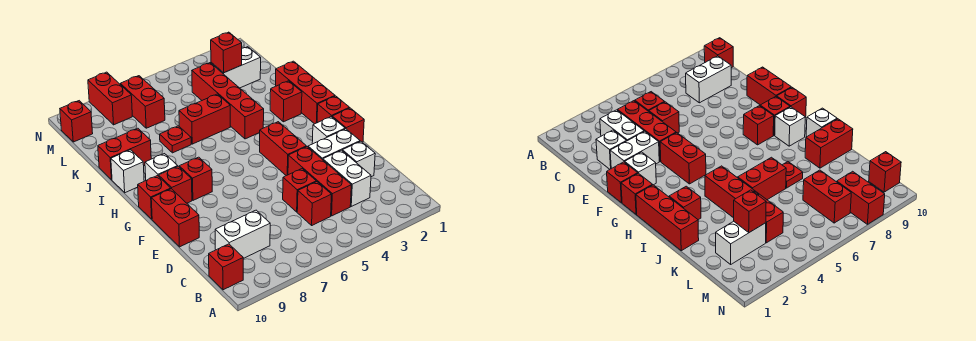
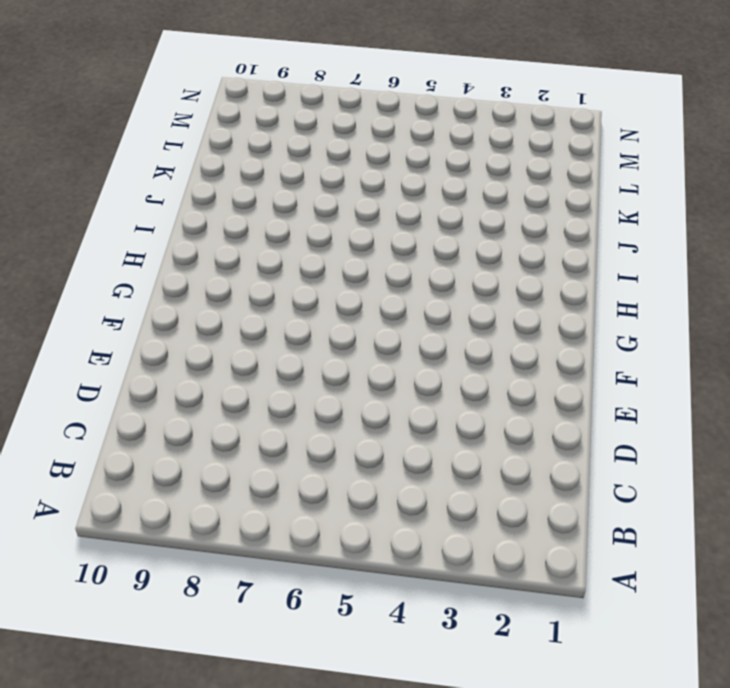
none -> red 1x1 brick [209,244,243,290]
none -> white 1x2 brick [323,150,371,206]
none -> red 1x3 brick [288,147,351,216]

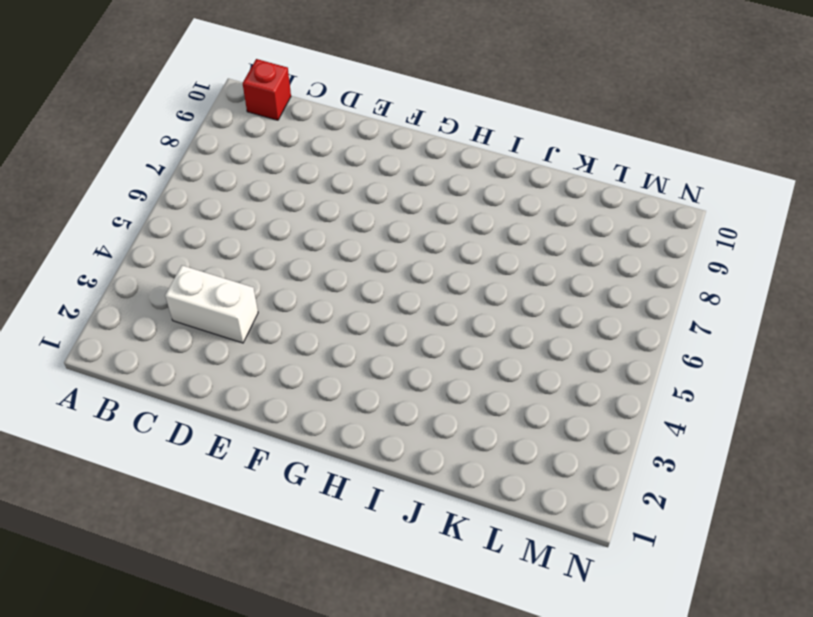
none -> red 1x3 brick [288,147,351,216]
none -> red 1x1 brick [297,182,331,225]
none -> white 1x2 brick [215,210,270,259]

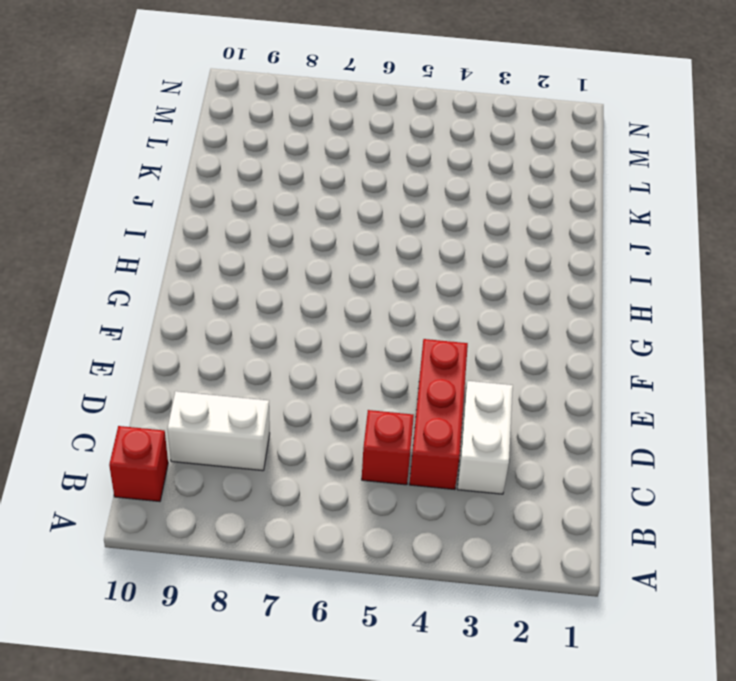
none -> white 1x1 brick [342,141,375,177]
none -> red 1x1 brick [283,169,316,212]
none -> white 1x2 brick [308,129,360,160]

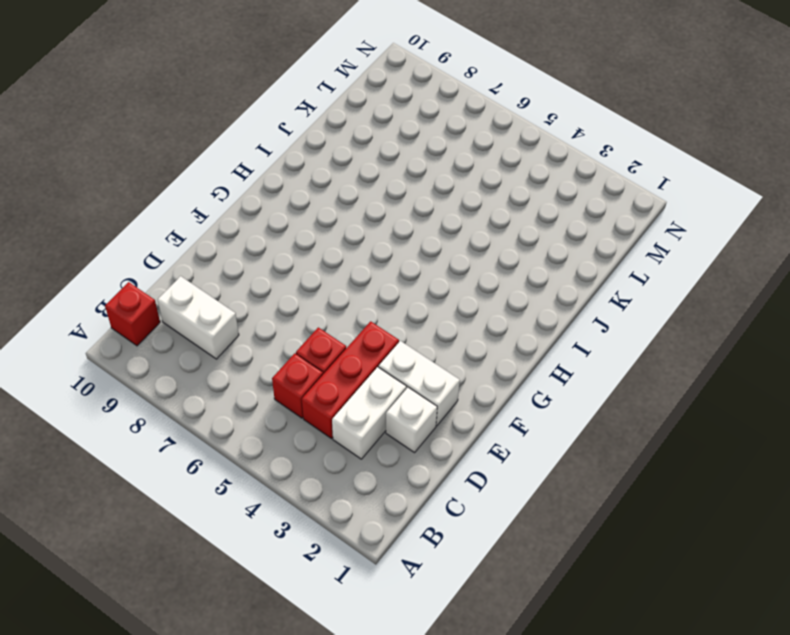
none -> red 1x2 brick [151,189,199,247]
none -> red 1x1 brick [332,108,364,142]
none -> white 1x1 brick [312,117,345,144]

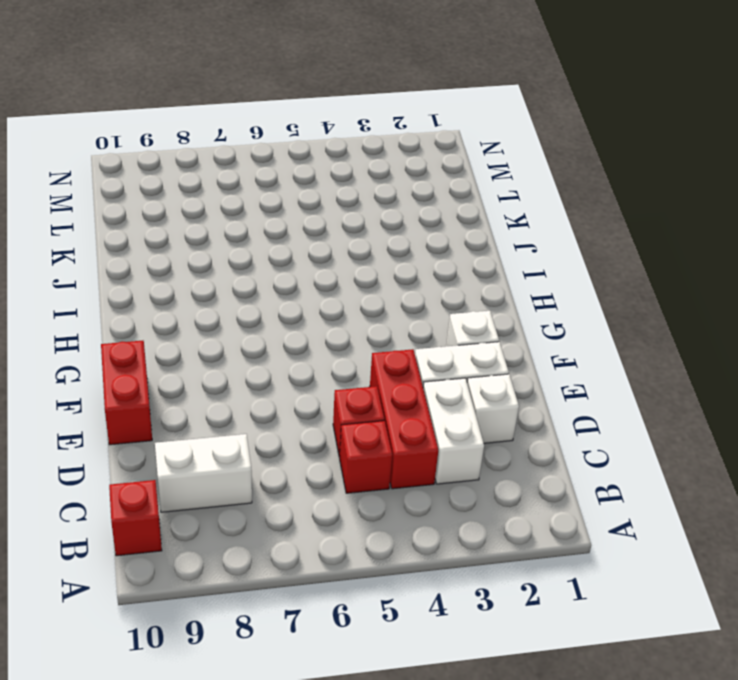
none -> red 1x1 brick [332,108,364,142]
none -> red 1x2 brick [260,122,306,176]
none -> red 1x1 brick [317,96,349,123]

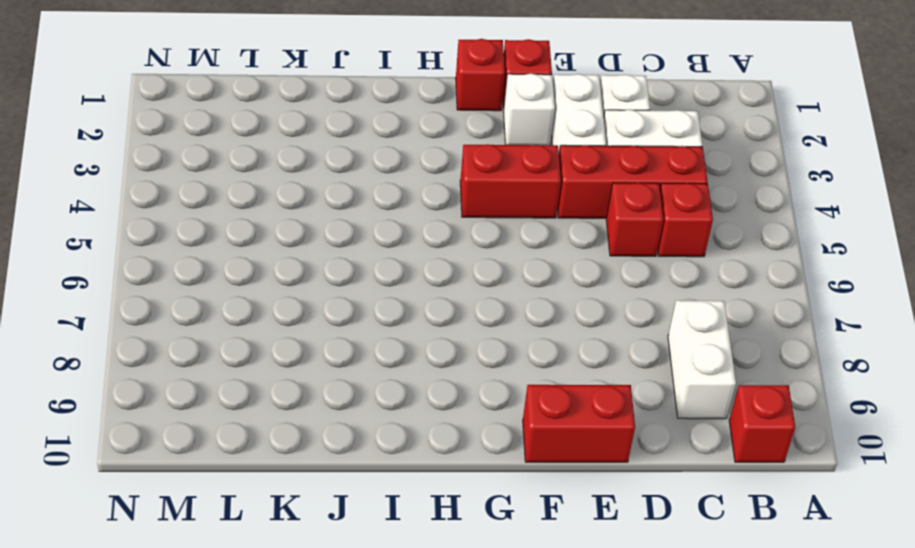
none -> red 1x1 brick [179,157,212,200]
none -> red 1x1 brick [159,166,192,203]
none -> red 1x1 brick [138,176,171,219]

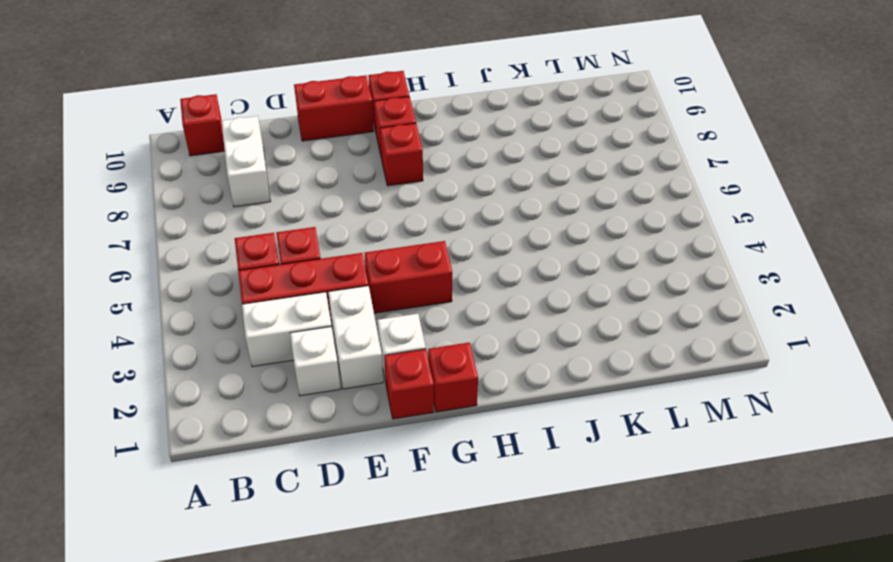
none -> red 1x3 brick [276,61,335,124]
none -> white 1x1 brick [145,154,178,180]
none -> red 1x1 brick [270,81,302,122]

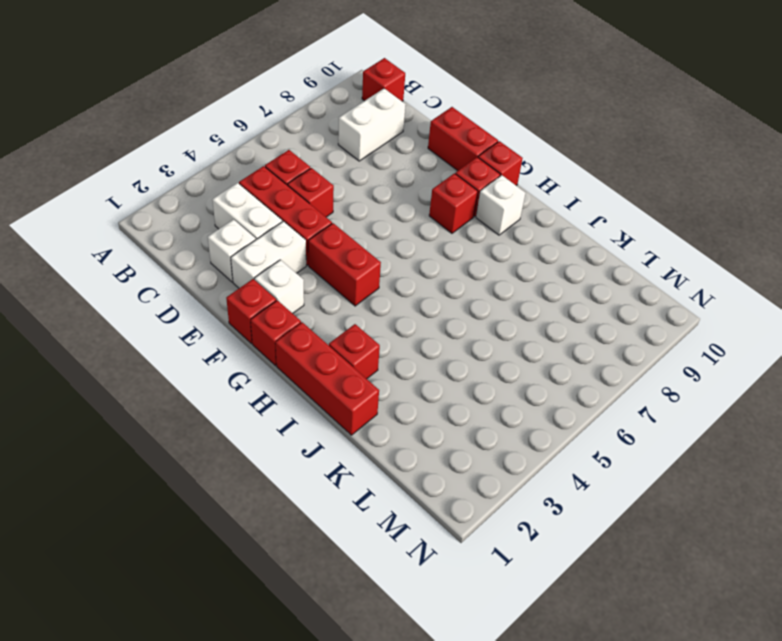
none -> red 1x4 brick [192,63,264,139]
none -> white 1x1 brick [111,150,144,193]
none -> red 1x2 brick [179,94,230,144]

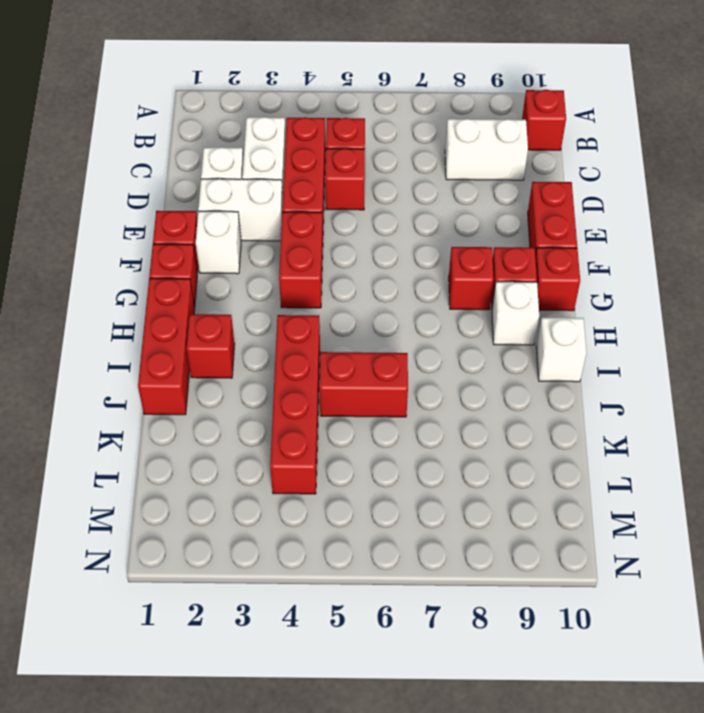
none -> red 1x1 plate [160,126,191,153]
none -> red 1x2 brick [98,128,151,180]
none -> white 1x2 brick [211,47,261,88]

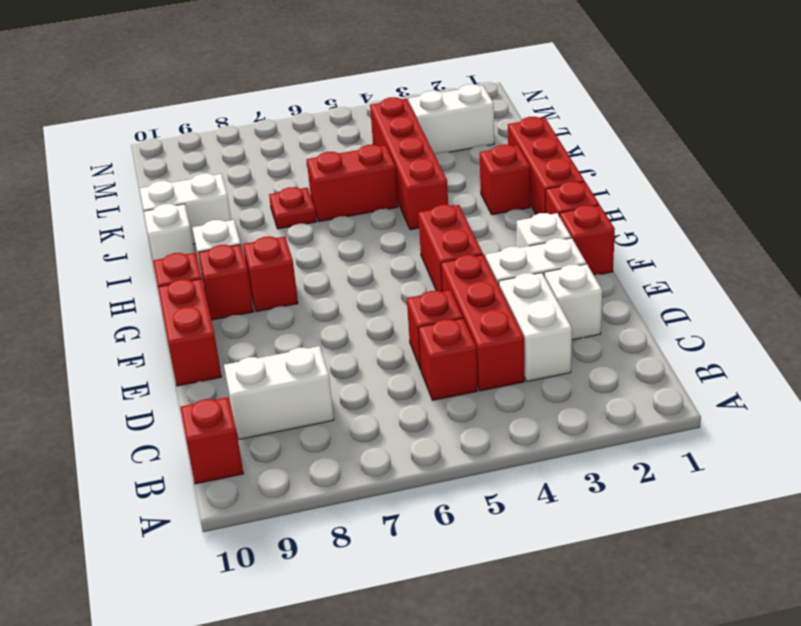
white 1x2 brick [139,173,231,244] -> red 1x2 brick [98,128,151,180]
none -> red 1x2 brick [120,76,165,128]
none -> red 1x2 brick [88,72,132,125]
none -> red 1x1 brick [60,101,93,142]

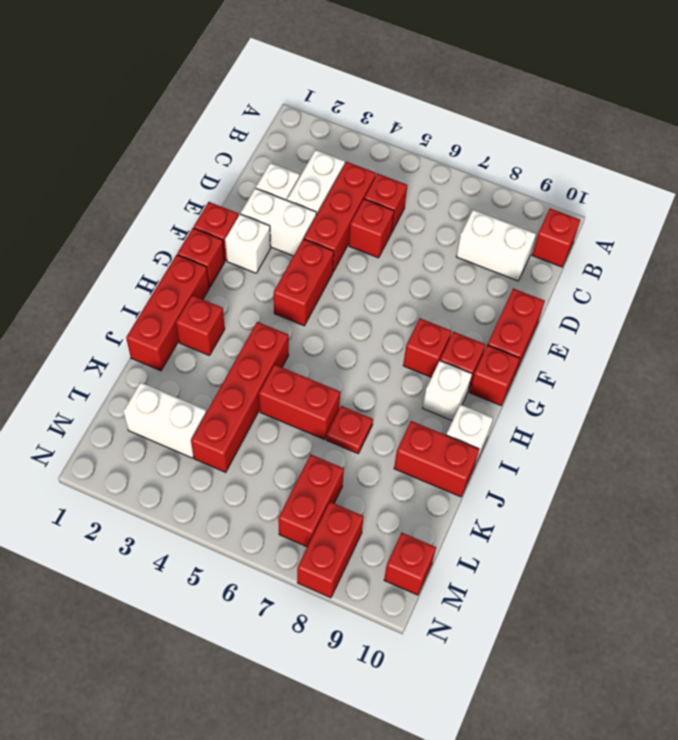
none -> red 1x1 brick [211,32,242,73]

